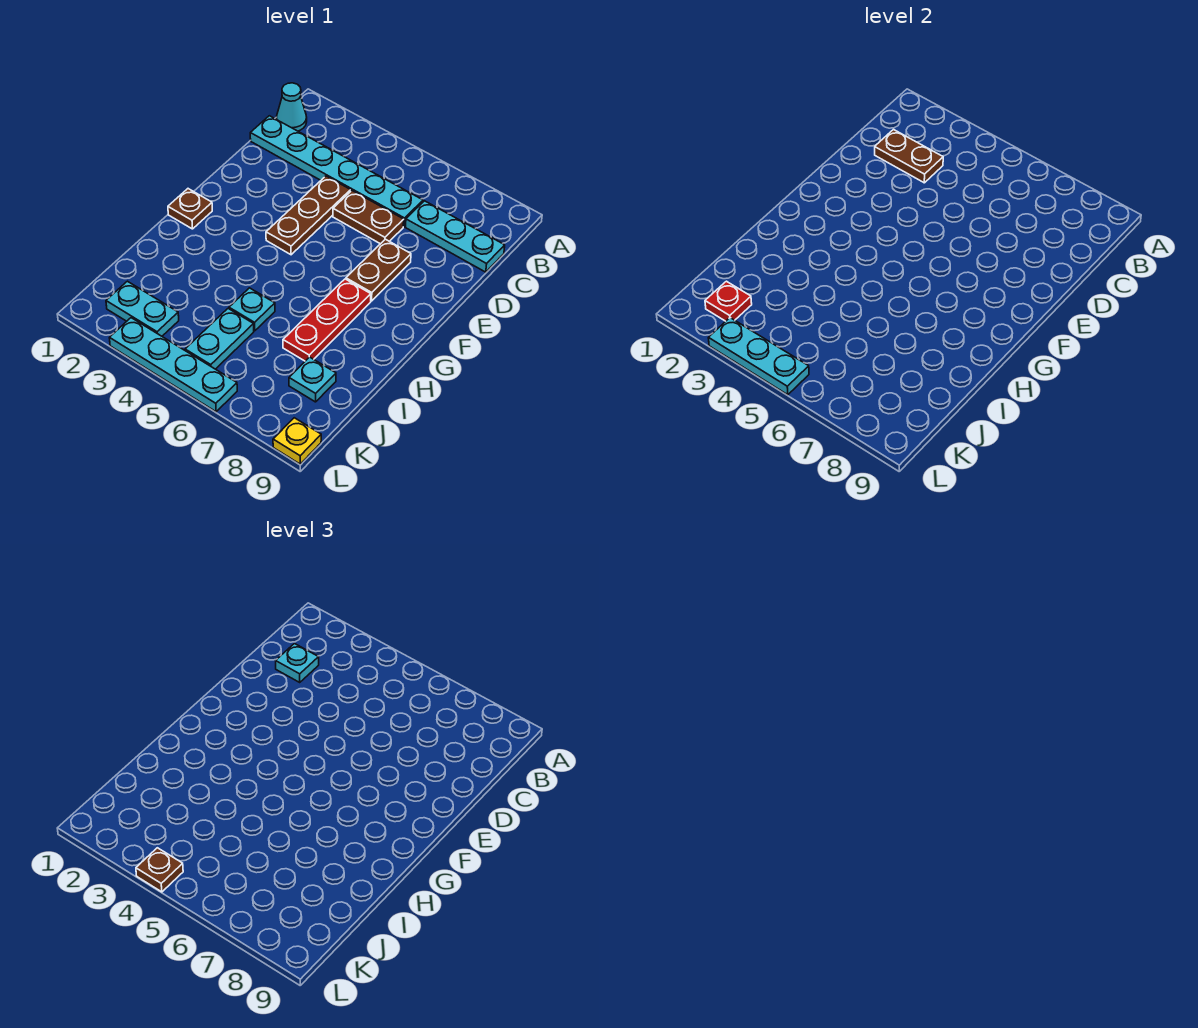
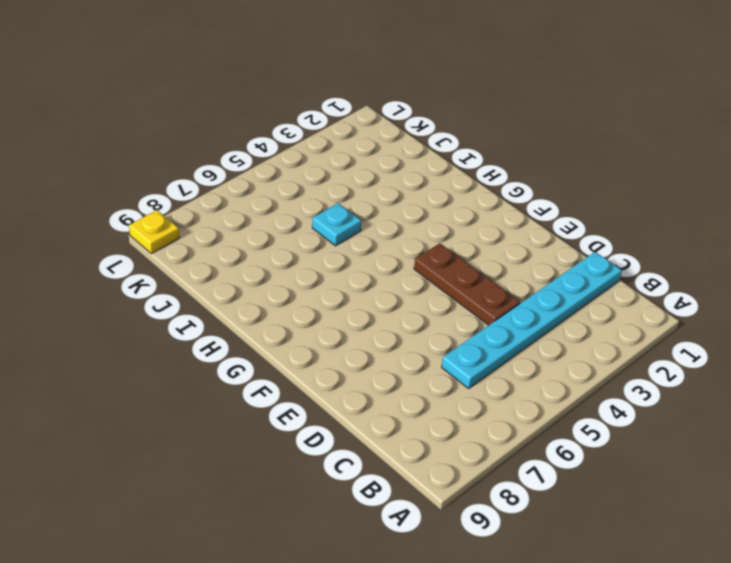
none -> cyan 1x1 cone [276,83,307,131]
none -> cyan 1x3 plate [406,201,505,272]
none -> brown 1x2 plate [333,191,404,244]

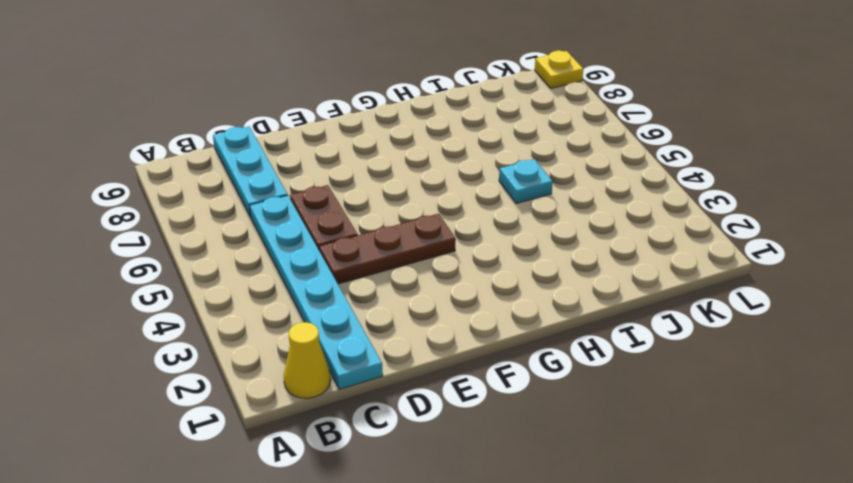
yellow 1x1 cone [284,322,331,398] -> cyan 1x1 cone [276,83,307,131]
none -> brown 1x2 plate [346,239,411,301]
none -> brown 1x1 plate [168,189,212,229]
none -> red 1x3 plate [283,279,371,361]

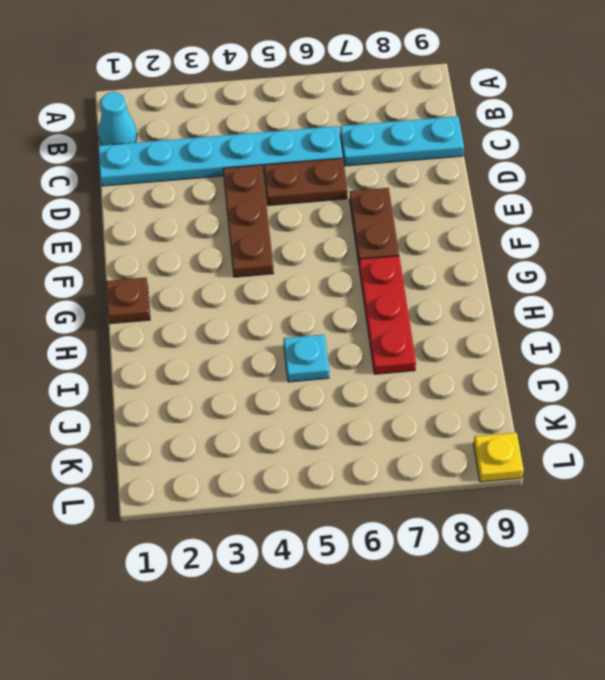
none -> cyan 1x2 plate [185,309,254,369]
none -> cyan 1x1 plate [289,357,336,402]
none -> cyan 1x2 plate [106,281,179,336]

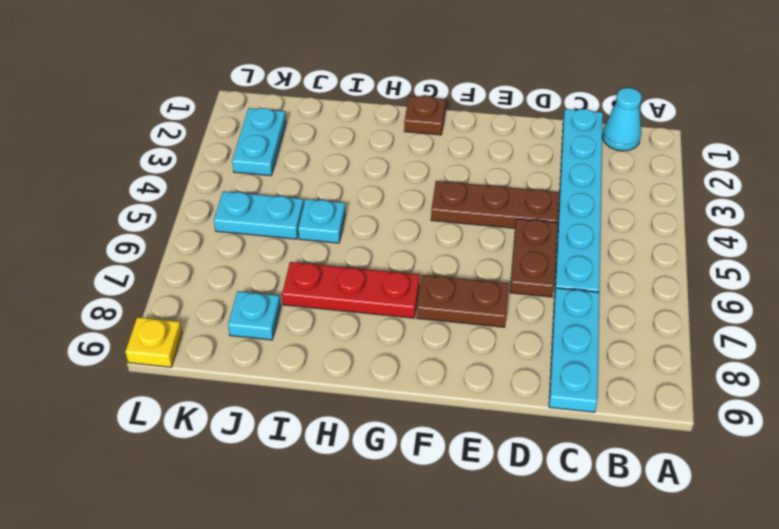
none -> cyan 1x4 plate [110,318,237,412]
none -> brown 1x2 plate [875,130,943,183]
none -> red 1x1 plate [705,281,752,321]

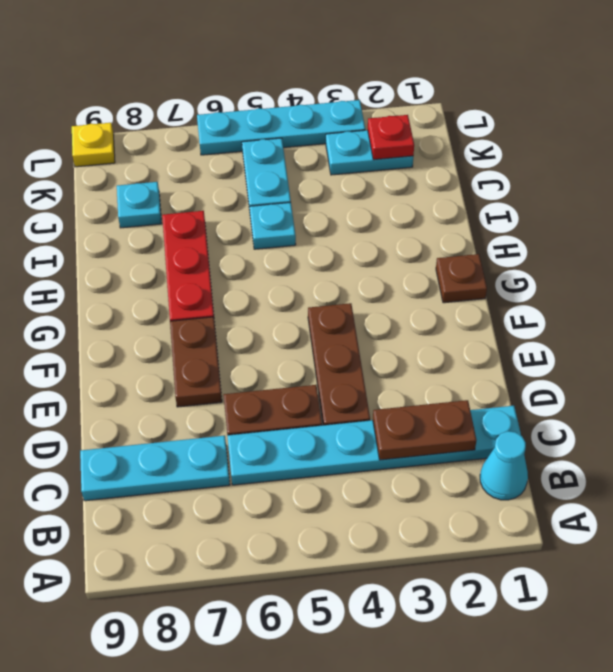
none -> cyan 1x3 plate [709,318,809,395]
none -> cyan 1x1 plate [276,644,319,682]
none -> brown 1x1 plate [136,848,183,892]

